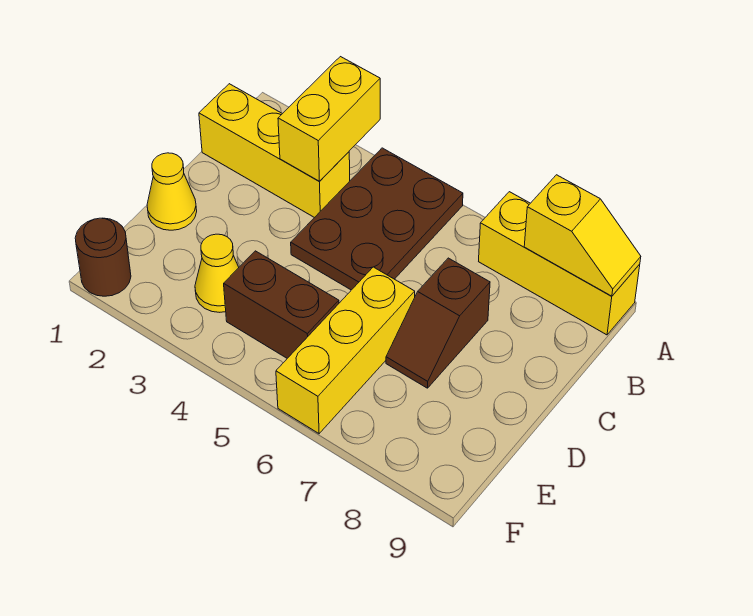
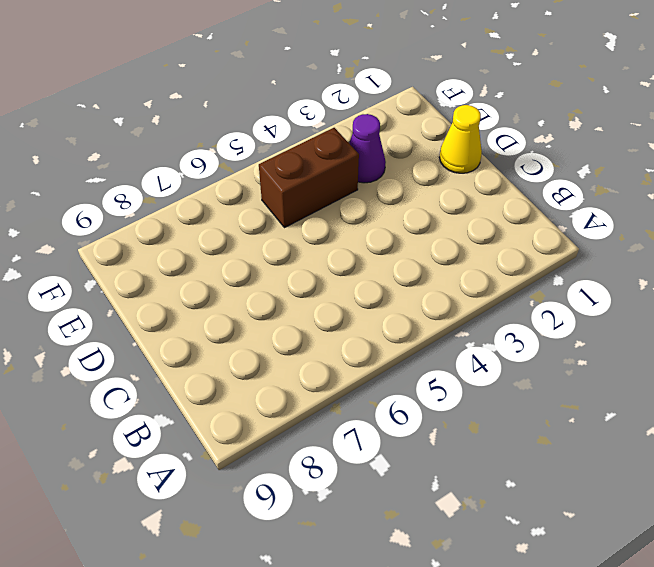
purple 1x1 cone [349,114,386,183] -> yellow 1x1 cone [195,234,239,312]
none -> brown 2x3 plate [291,148,463,290]
none -> yellow 1x3 brick [479,192,640,335]

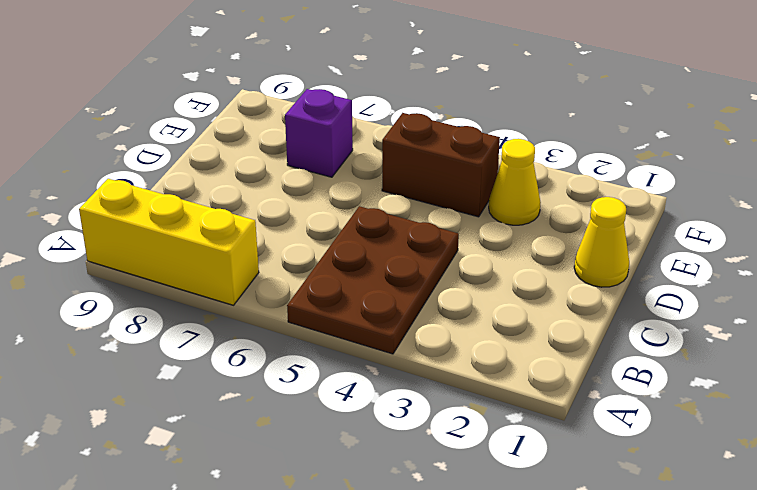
purple 1x1 brick [285,89,353,177] -> none
none -> yellow 1x3 brick [199,84,350,218]
none -> brown 1x2 slope [386,258,490,388]

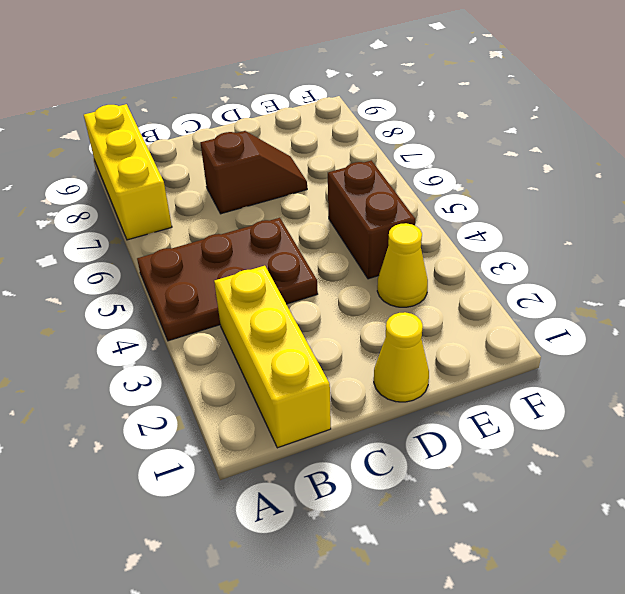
none -> yellow 1x3 brick [276,267,415,434]
none -> brown 1x1 round brick [75,218,131,296]

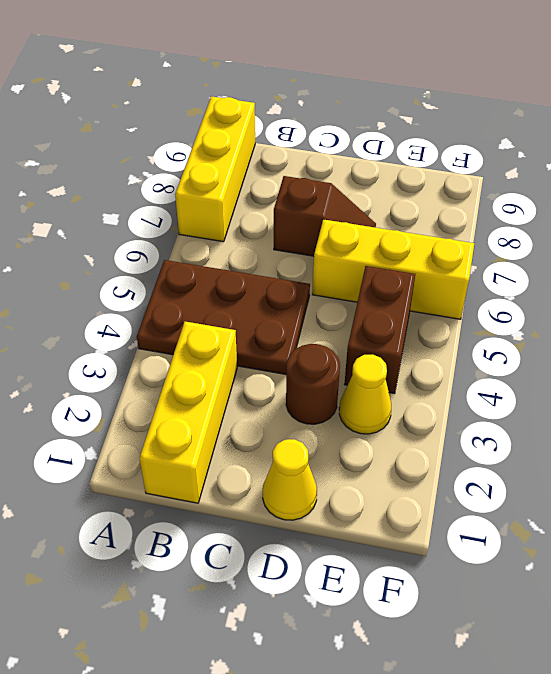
brown 1x1 round brick [286,344,340,424] -> brown 1x1 round brick moved to [75,218,131,296]
none -> yellow 1x2 brick [278,57,380,181]
none -> yellow 1x2 slope [524,175,641,296]

